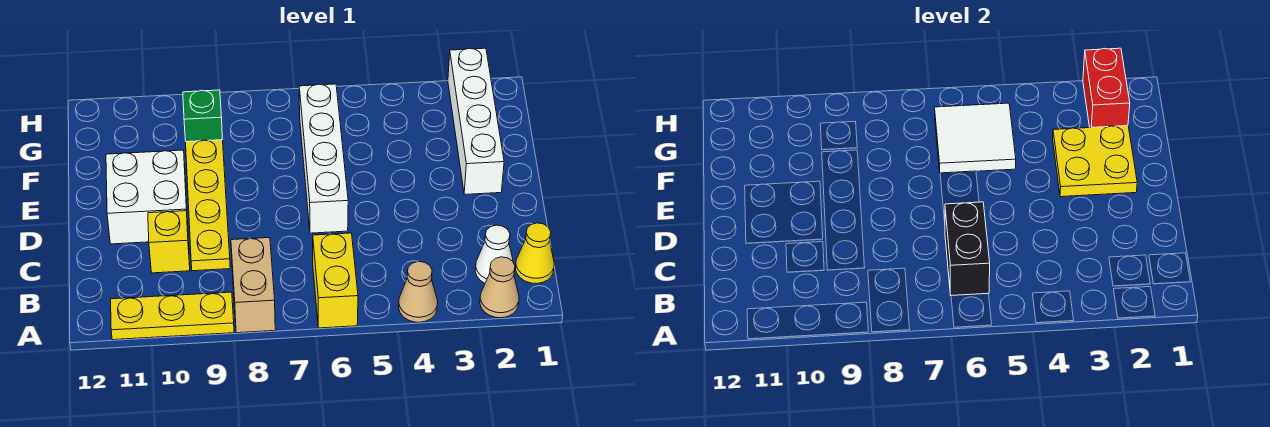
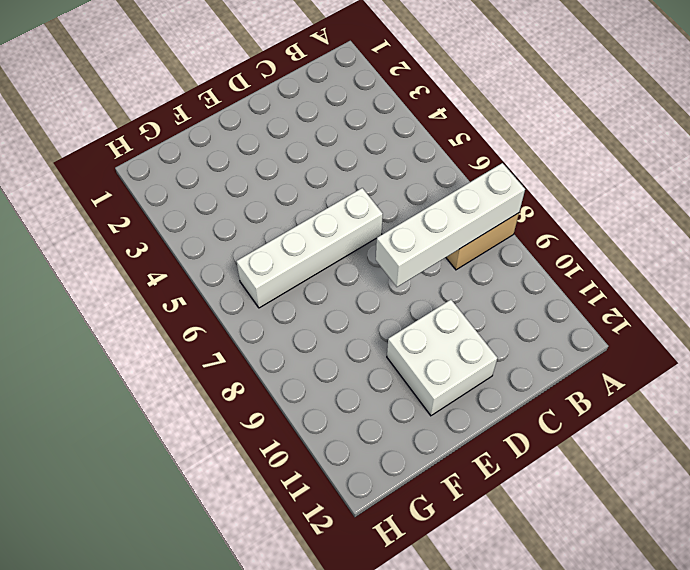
white 1x4 brick [376,163,525,287] -> white 1x4 brick moved to [448,48,504,195]
none -> tan 1x1 cone [480,257,519,318]
none -> tan 1x1 cone [399,262,438,322]
none -> yellow 1x2 brick [313,233,358,328]

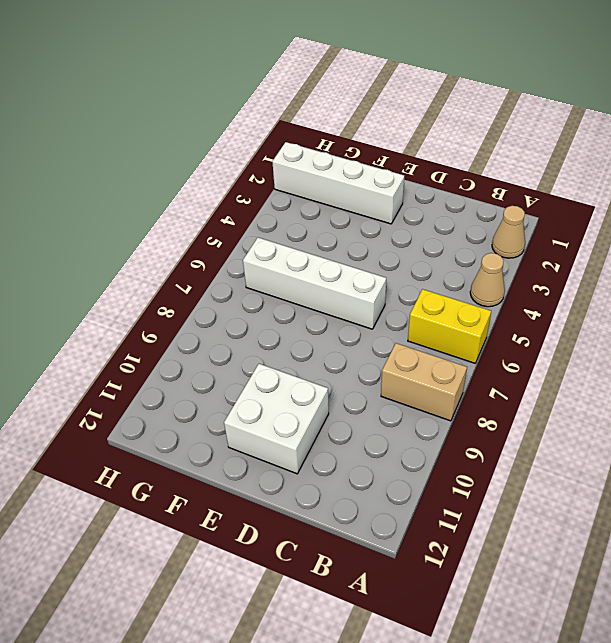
none -> yellow 1x3 plate [111,292,234,340]
none -> yellow 1x1 cone [516,223,554,283]
none -> white 1x1 cone [475,225,513,283]

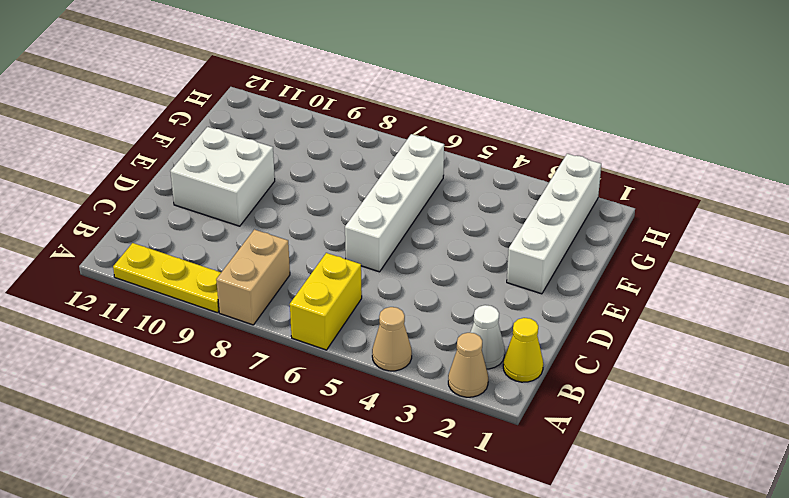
none -> yellow 1x4 plate [186,140,230,271]
none -> yellow 1x1 brick [148,211,190,273]
none -> green 1x1 brick [183,90,223,142]

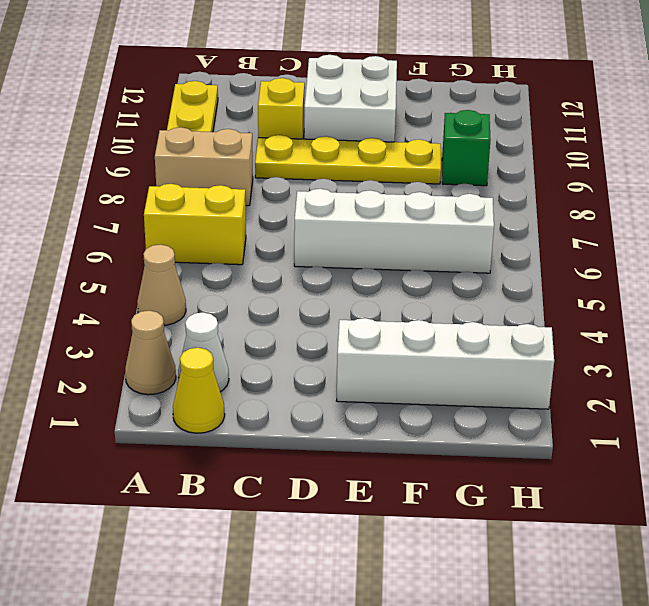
none -> black 1x2 brick [945,202,990,296]
none -> yellow 2x2 plate [1053,126,1137,197]
none -> white 2x2 tile [935,103,1016,173]

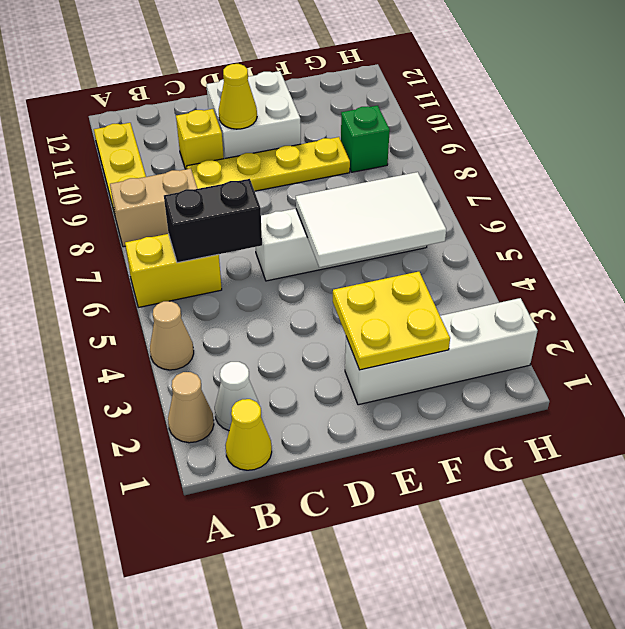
yellow 1x1 cone [219,64,257,129] -> none
white 2x3 tile [296,172,446,267] -> white 2x2 tile [935,103,1016,173]
none -> red 1x2 brick [1083,48,1130,128]

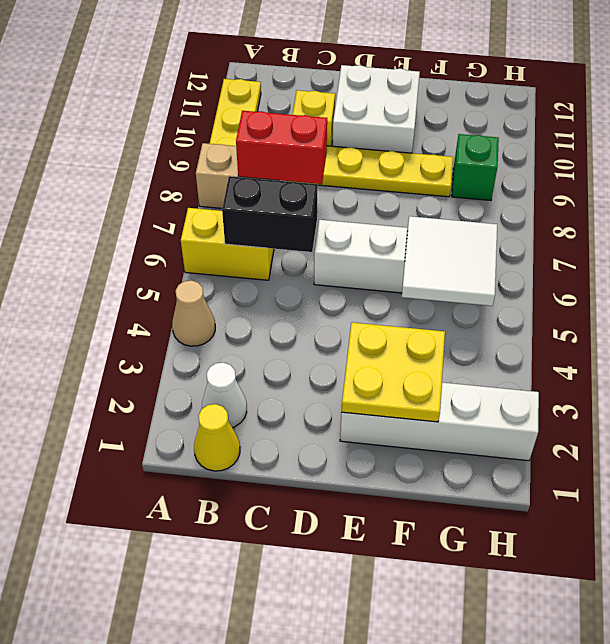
red 1x2 brick [236,111,327,184] -> red 1x2 brick moved to [1083,48,1130,128]
none -> tan 1x1 cone [480,257,519,318]

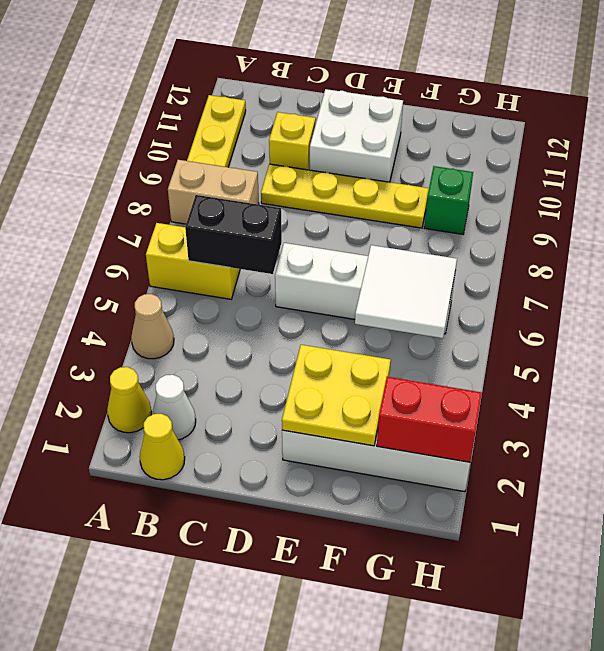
yellow 1x1 cone [107,367,151,433] -> tan 1x1 cone [480,257,519,318]

